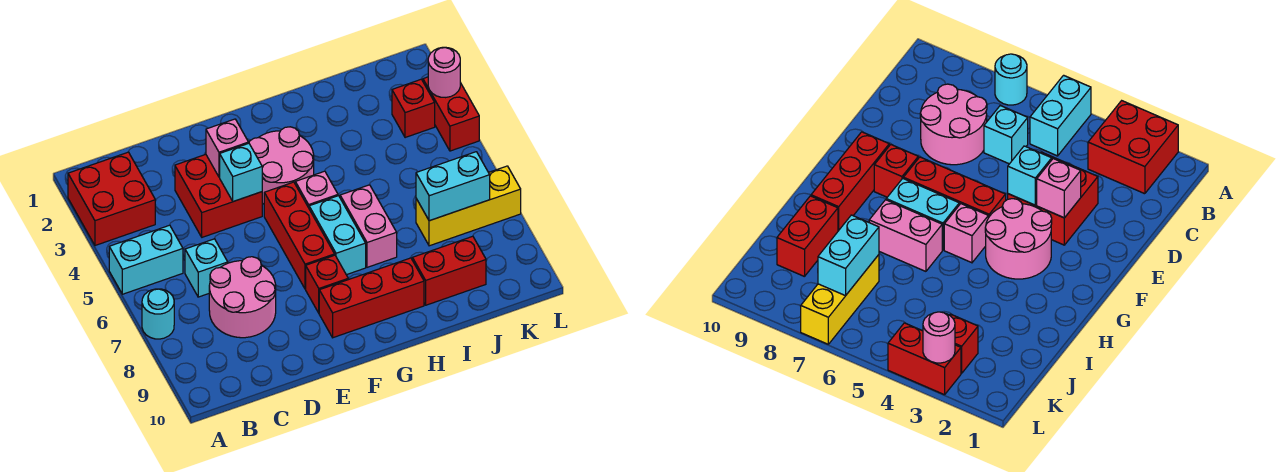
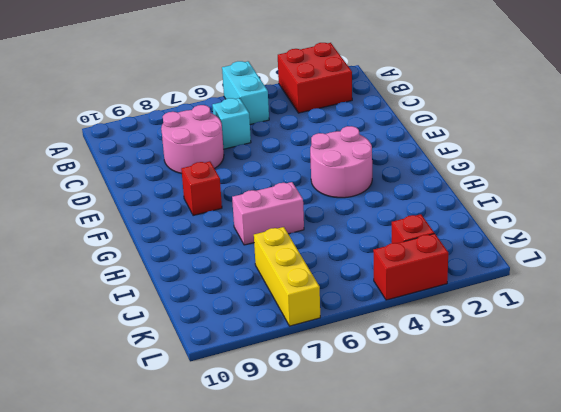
none -> cyan 1x1 round brick [142,289,174,339]
none -> red 2x2 brick [175,154,262,237]
none -> red 1x3 brick [264,182,335,289]

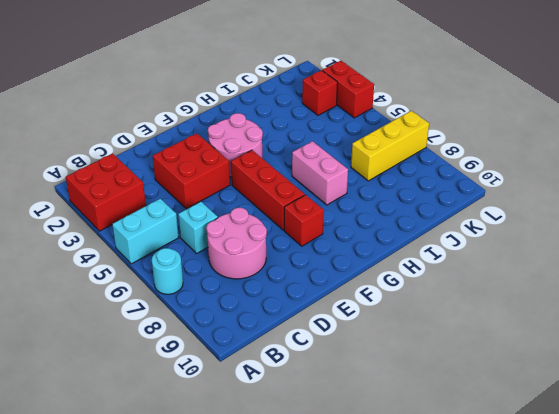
none -> red 1x3 brick [319,258,424,338]
none -> pink 1x1 brick [295,171,338,208]
none -> cyan 1x2 brick [309,196,366,275]

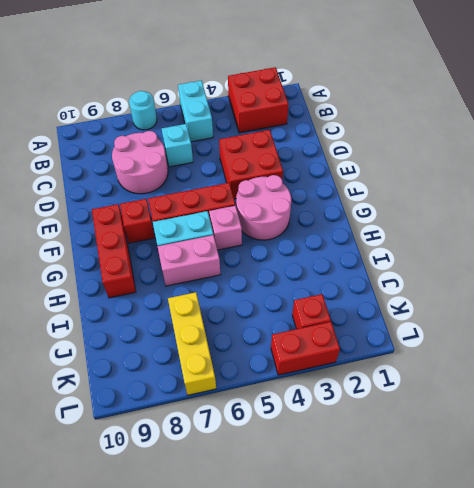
none -> red 1x2 brick [412,236,486,305]
none -> pink 1x1 brick [206,119,248,177]
none -> cyan 1x1 brick [220,143,262,202]

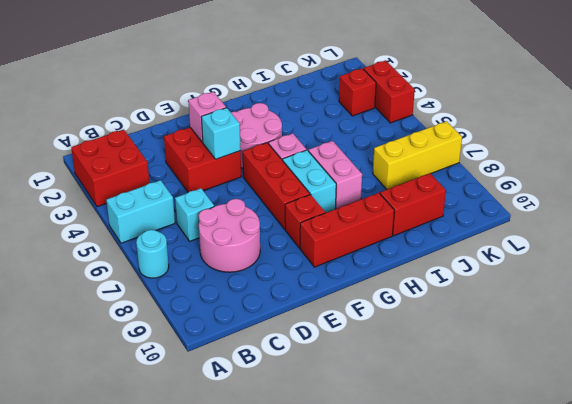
none -> cyan 1x2 brick [416,152,490,221]
none -> pink 1x1 round brick [428,47,460,98]

